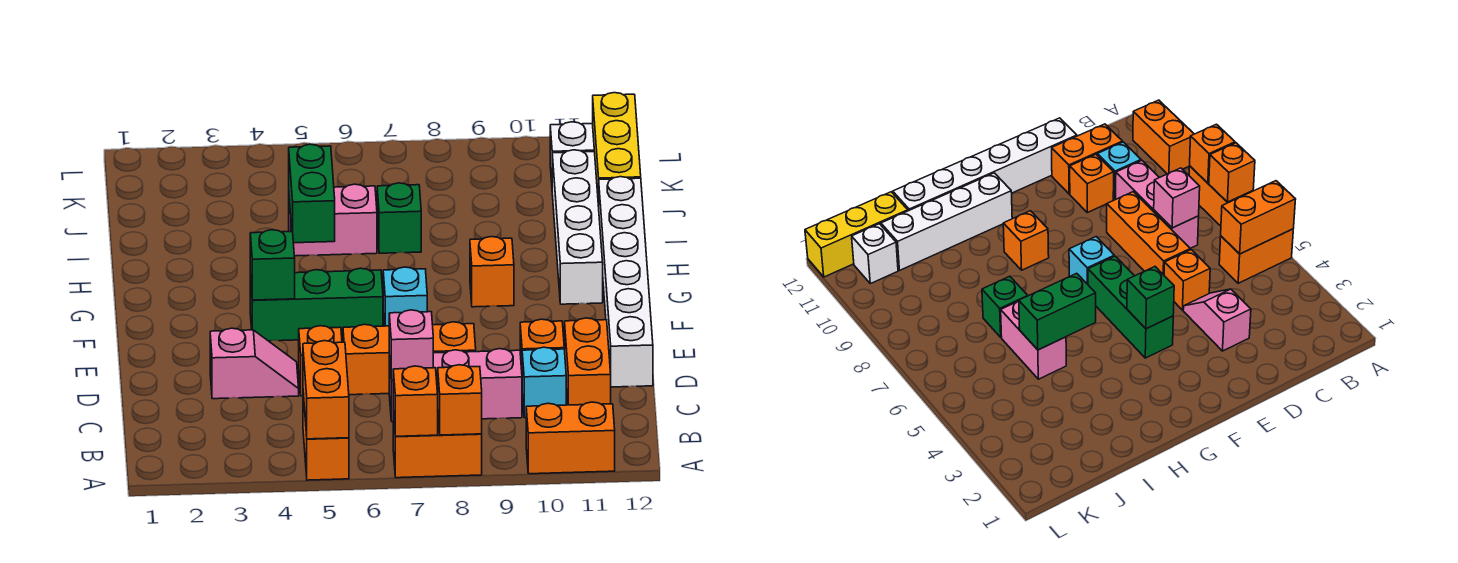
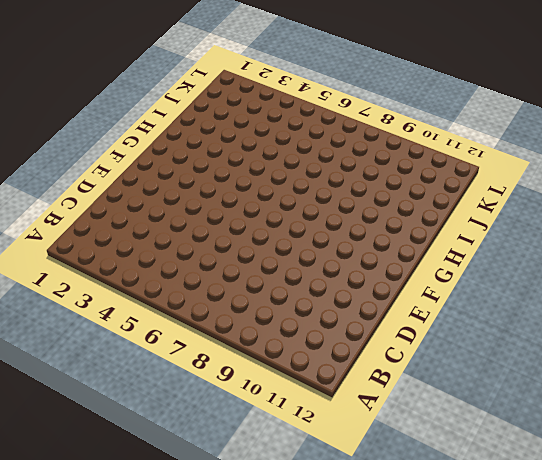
none -> orange 1x2 brick [303,394,349,480]
none -> orange 1x2 brick [393,411,482,478]
none -> orange 1x2 brick [526,402,615,474]

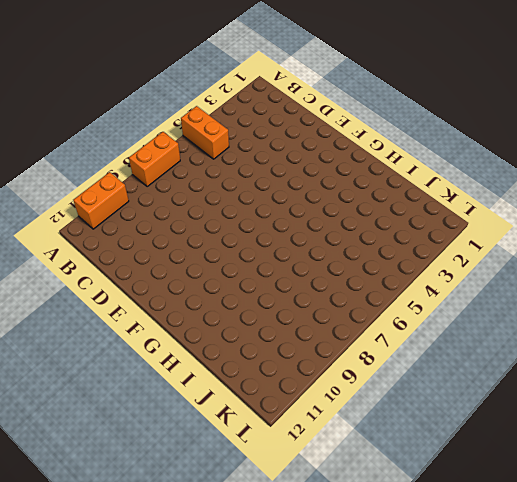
none -> pink 1x3 brick [389,349,522,422]
none -> cyan 1x1 brick [522,347,566,418]
none -> orange 1x2 brick [565,318,611,405]

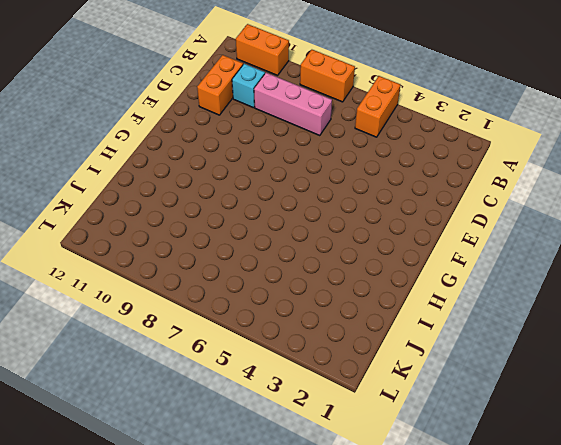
none -> pink 1x2 slope [210,328,299,399]
none -> orange 1x1 brick [299,326,342,396]
none -> orange 1x3 brick [343,322,476,395]

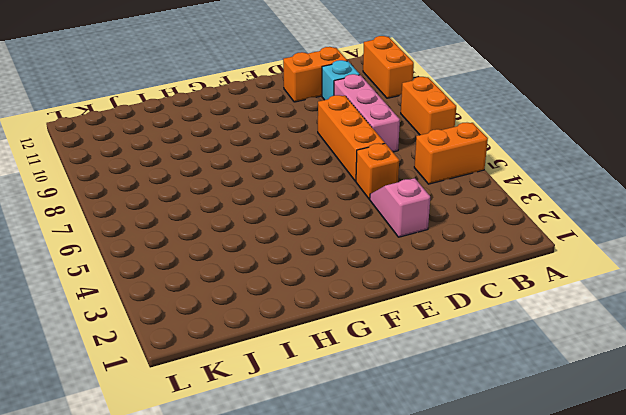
none -> orange 1x1 brick [520,319,564,369]
none -> white 1x6 brick [599,177,653,387]
none -> green 1x3 brick [250,268,383,341]

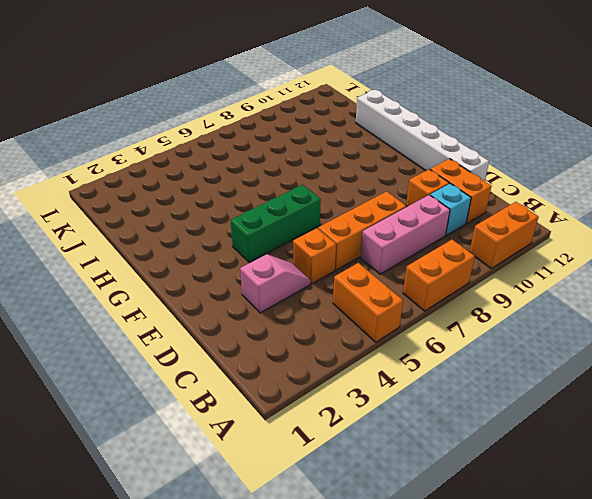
none -> cyan 1x1 brick [383,267,427,326]
none -> orange 1x1 brick [470,237,514,307]
none -> white 1x4 brick [552,150,603,304]

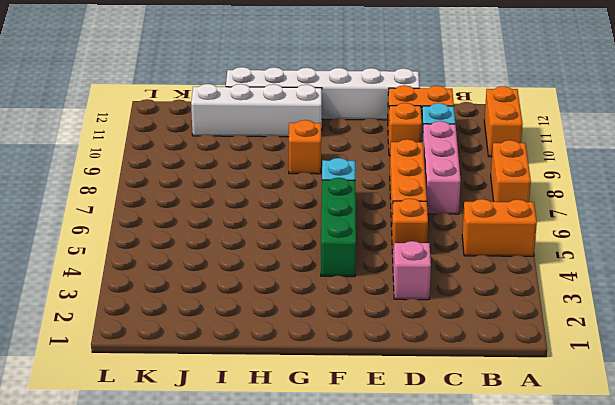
none -> pink 1x2 brick [289,184,377,256]
none -> green 1x1 brick [377,183,421,253]
none -> yellow 1x3 brick [593,93,641,206]

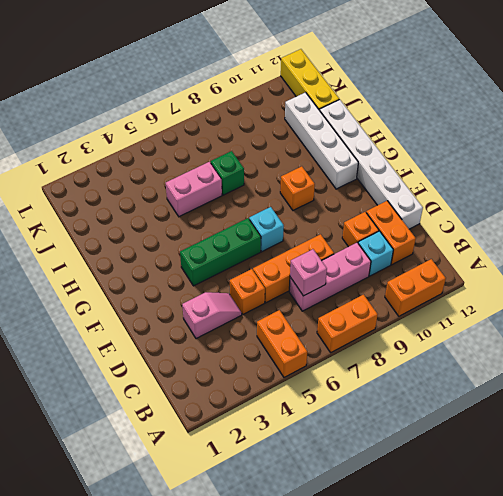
none -> white 1x1 brick [550,122,594,182]
none -> orange 1x2 brick [303,341,349,439]
none -> orange 1x1 brick [393,366,438,436]

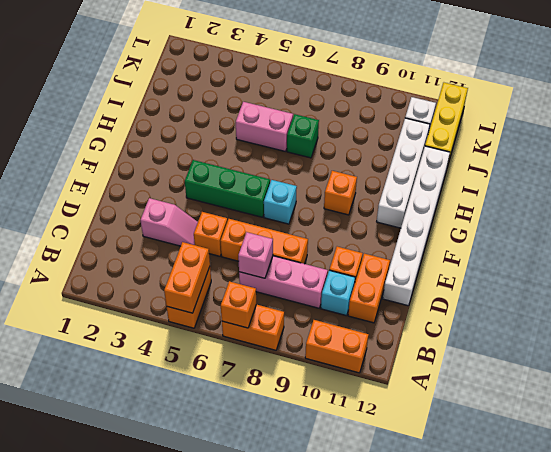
none -> orange 1x1 brick [438,365,482,435]
none -> green 1x1 brick [250,230,295,300]
none -> green 1x2 brick [289,144,335,243]

